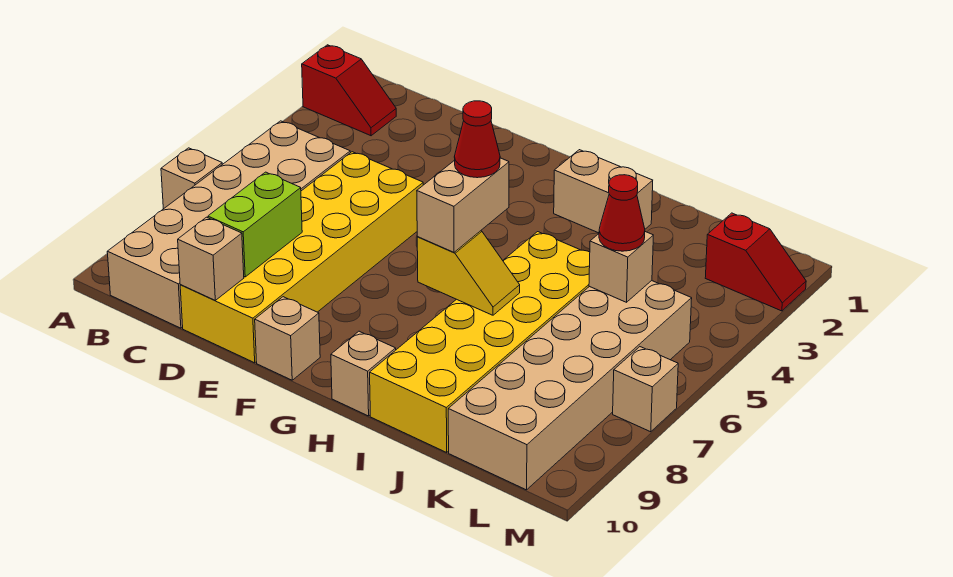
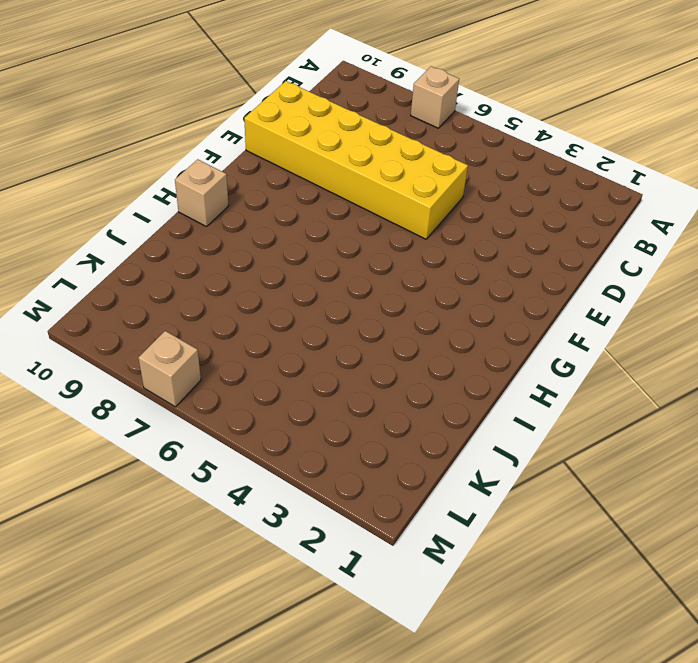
none -> red 1x2 slope [302,45,396,136]
none -> tan 2x6 brick [107,121,350,328]
none -> tan 1x1 brick [255,297,320,380]

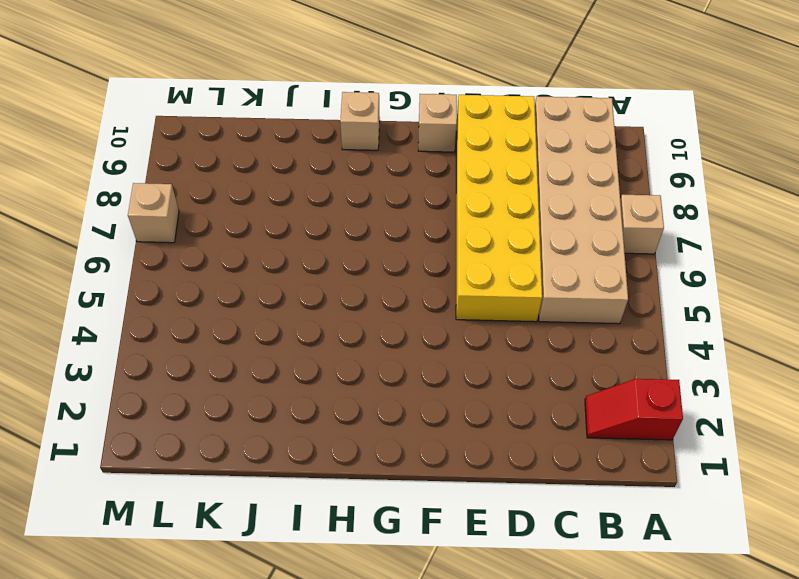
none -> tan 1x2 brick [554,150,653,233]
none -> yellow 2x6 brick [370,232,590,452]
none -> tan 2x6 brick [448,281,692,490]

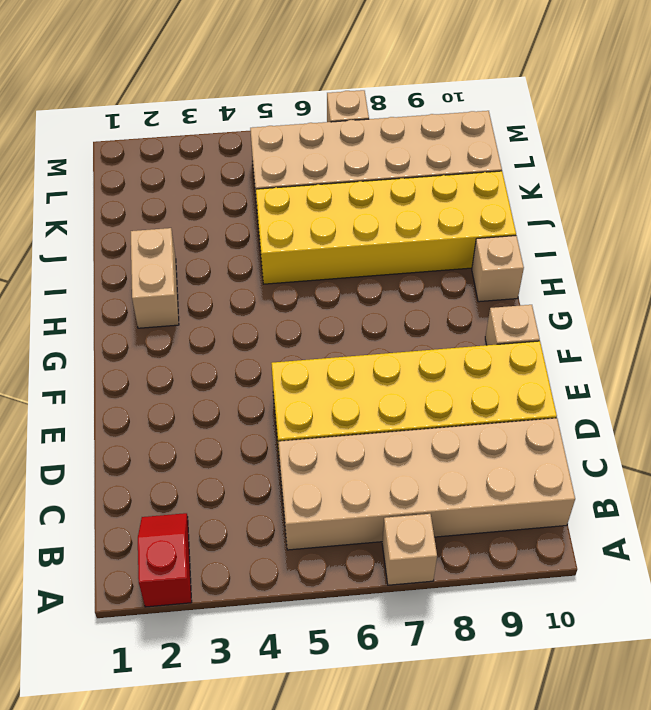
none -> red 1x2 slope [705,213,806,311]
none -> lime 1x2 brick [208,172,302,277]
none -> tan 1x1 brick [178,217,244,300]

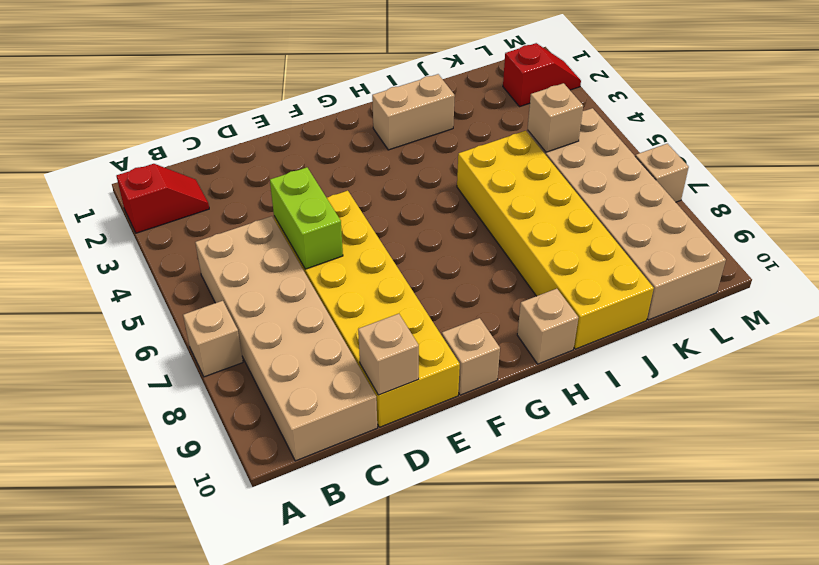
lime 1x2 brick [270,167,343,269] -> lime 1x2 brick moved to [208,172,302,277]
none -> yellow 1x2 slope [417,231,520,315]
none -> tan 1x2 brick [417,158,509,252]
none -> red 1x1 cone [599,175,645,251]

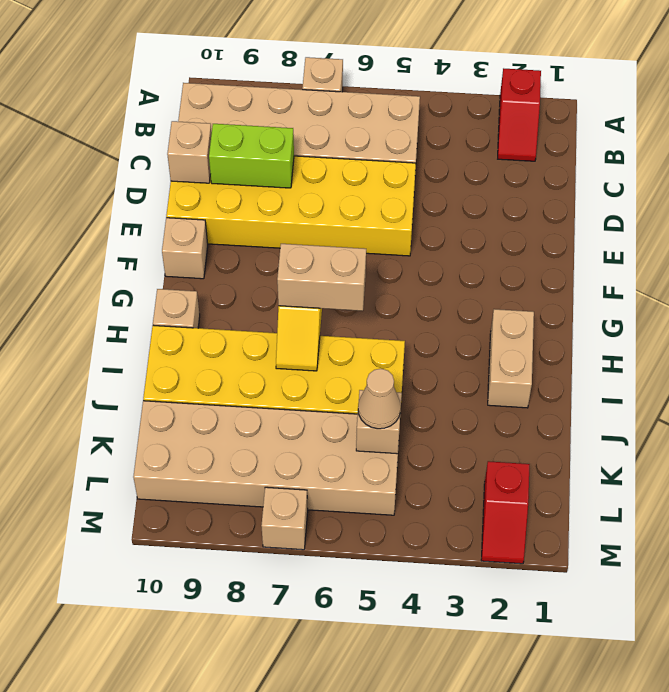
tan 1x1 cone [358,369,401,429] -> red 1x1 cone [599,175,645,251]
none -> red 1x1 cone [455,101,500,178]

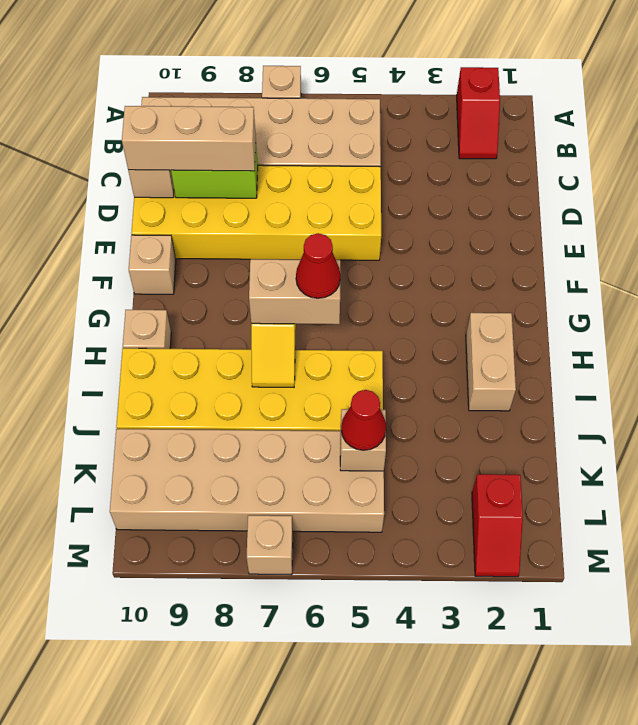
tan 1x3 brick [122,106,256,171] -> none

